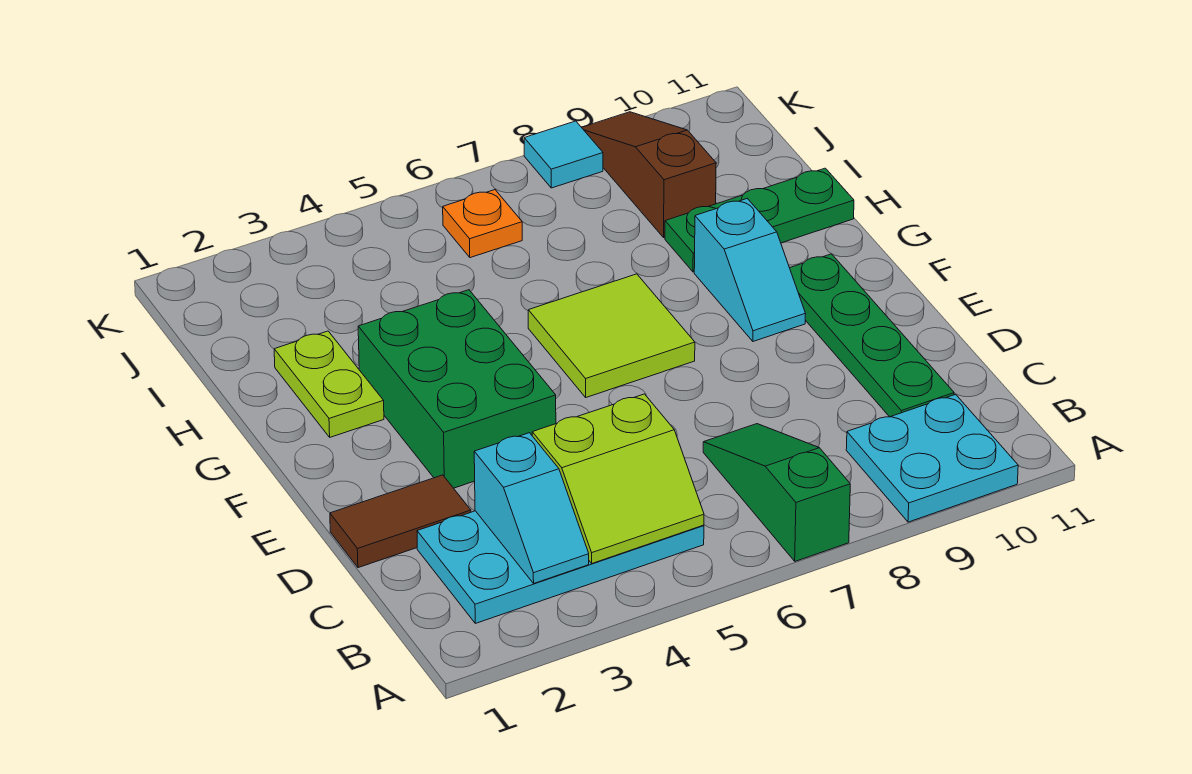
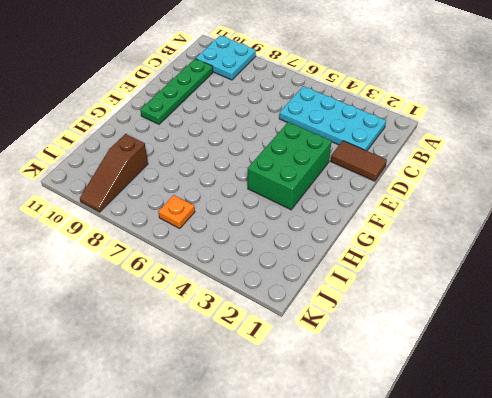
none -> green 1x3 slope [703,424,850,561]
none -> lime 2x2 tile [528,274,695,397]
none -> cyan 1x2 slope [694,199,806,341]

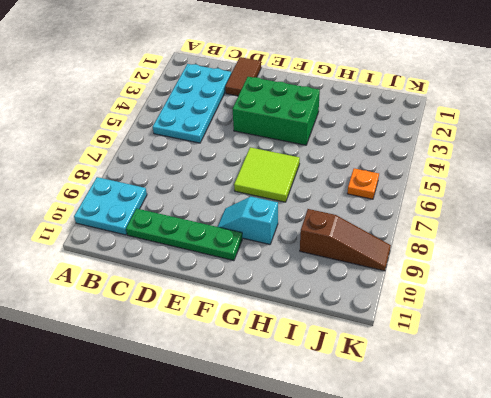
none -> green 1x3 slope [703,424,850,561]
none -> lime 1x2 plate [274,331,384,437]
none -> green 1x3 plate [665,168,854,272]

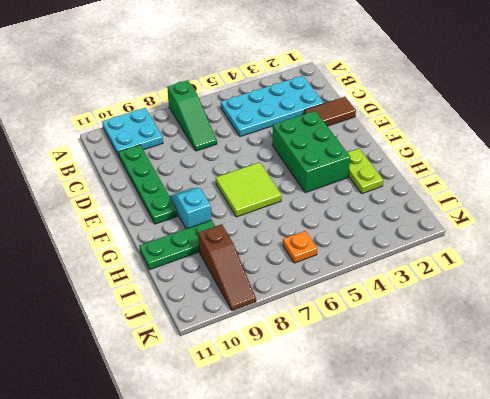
none -> cyan 1x1 tile [524,121,603,188]
none -> cyan 1x2 slope [474,433,589,583]
none -> lime 2x2 slope [532,394,704,563]

